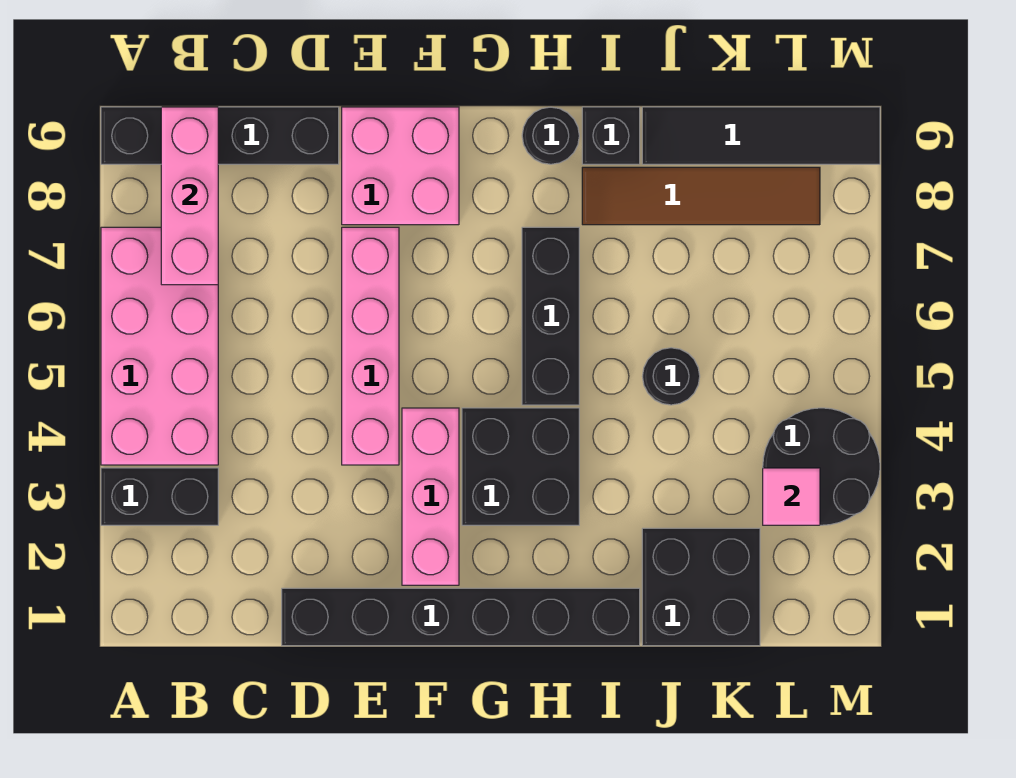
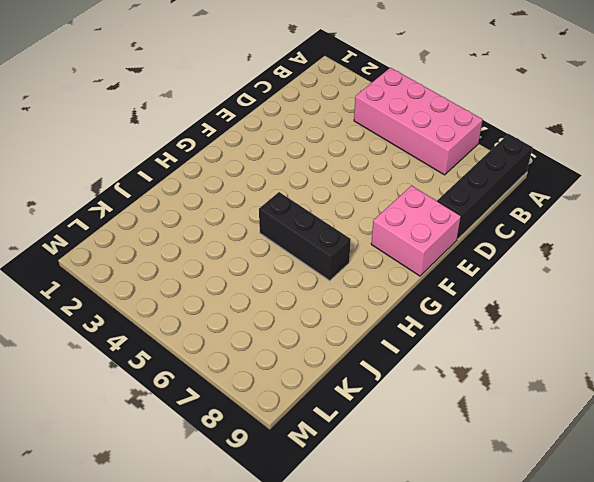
none -> black 1x2 brick [101,468,218,525]
none -> black 1x6 brick [282,588,640,646]
none -> pink 1x4 brick [342,227,399,465]

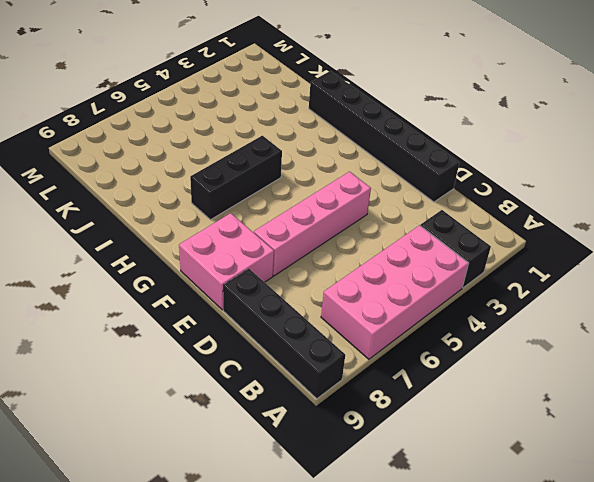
none -> pink 1x3 brick [402,408,459,585]
none -> black 2x2 brick [462,408,579,525]
none -> black 1x1 round brick [522,107,579,164]

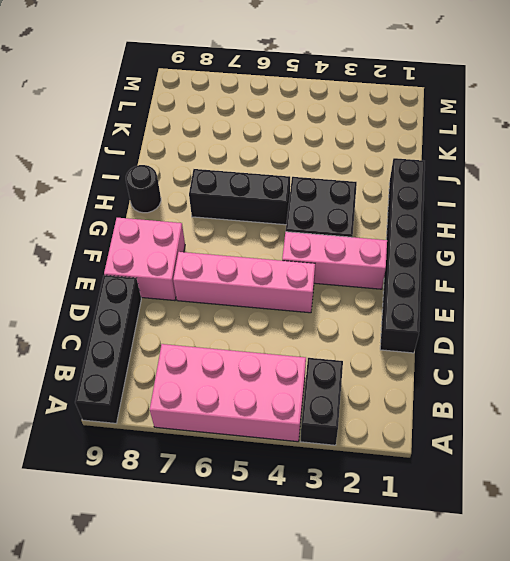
none -> brown 1x4 tile [582,167,820,225]
none -> black 1x1 brick [582,107,640,164]
none -> black 2x2 brick [642,528,760,646]

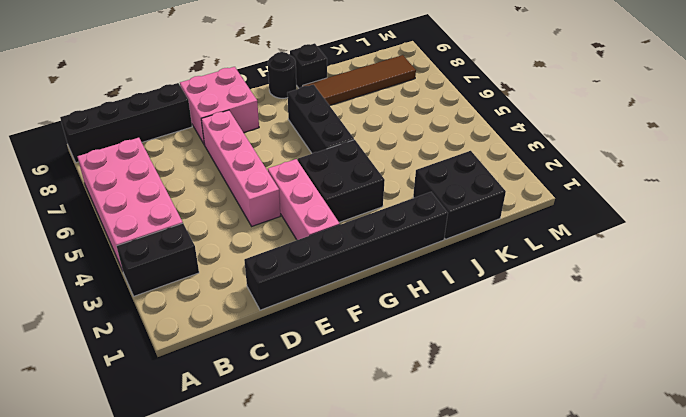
none -> black 1x1 round brick [642,348,700,405]
none -> black 1x4 tile [642,107,880,164]
none -> black 2x2 round brick [763,408,880,525]

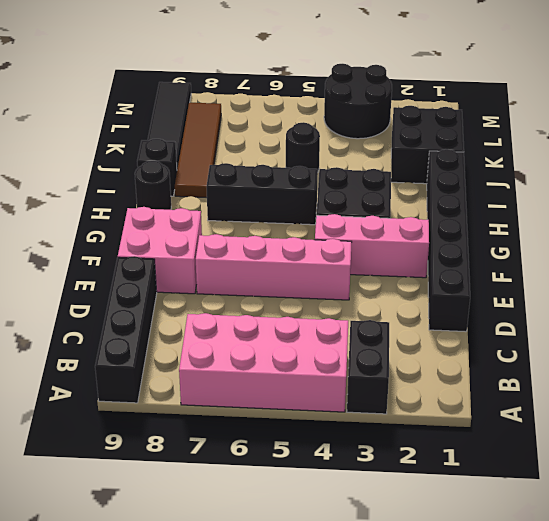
none -> pink 1x3 brick [161,107,218,285]
none -> pink 1x1 tile [763,468,820,525]

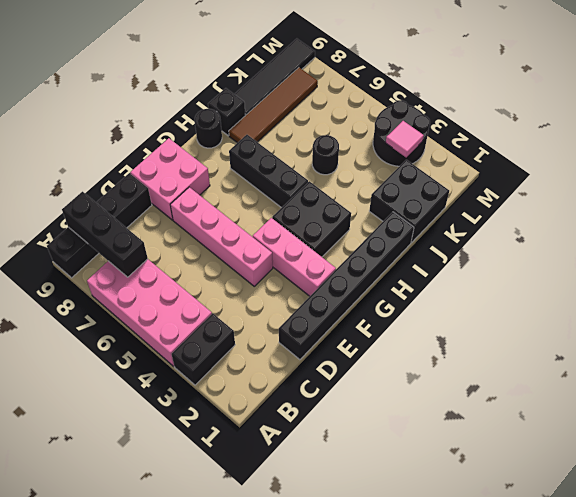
black 1x3 brick [62,192,148,277] -> pink 1x3 brick [161,107,218,285]

